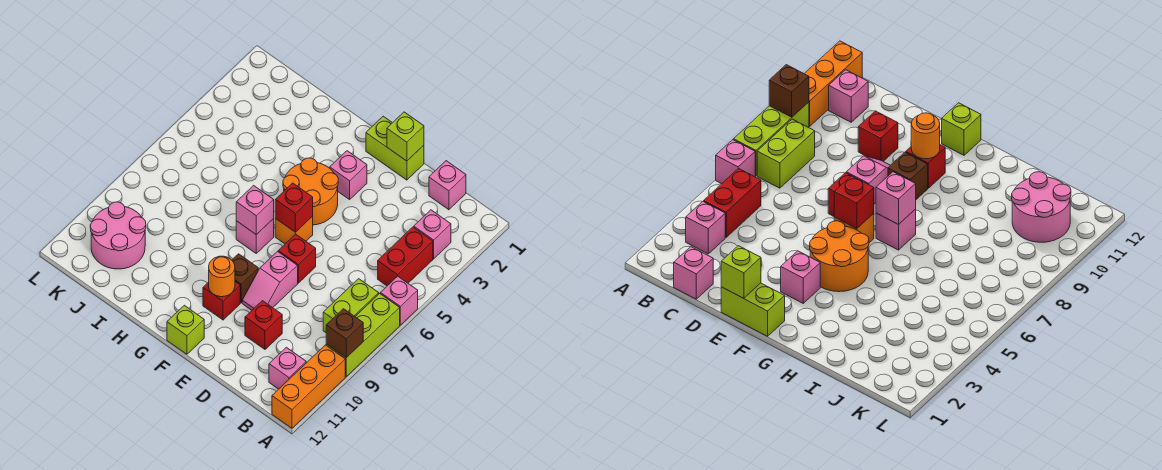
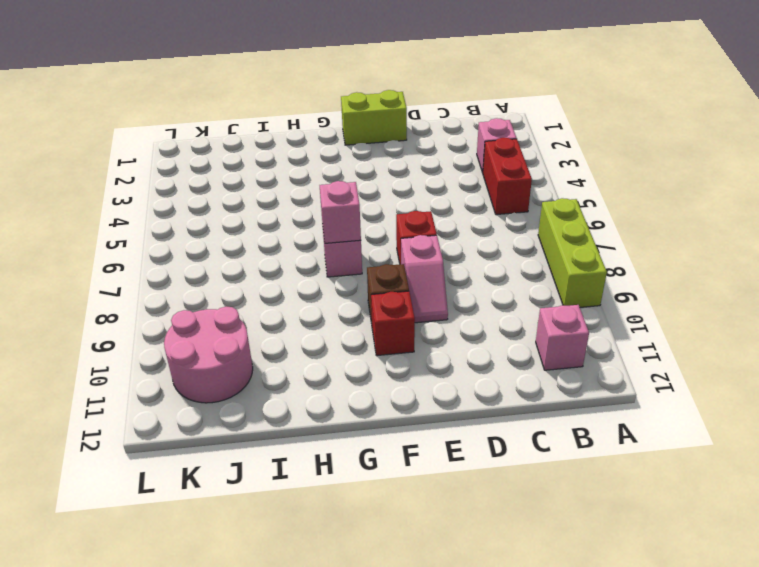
none -> pink 1x1 brick [380,276,418,325]
none -> orange 1x3 brick [272,345,345,428]
none -> lime 1x2 brick [323,279,379,332]

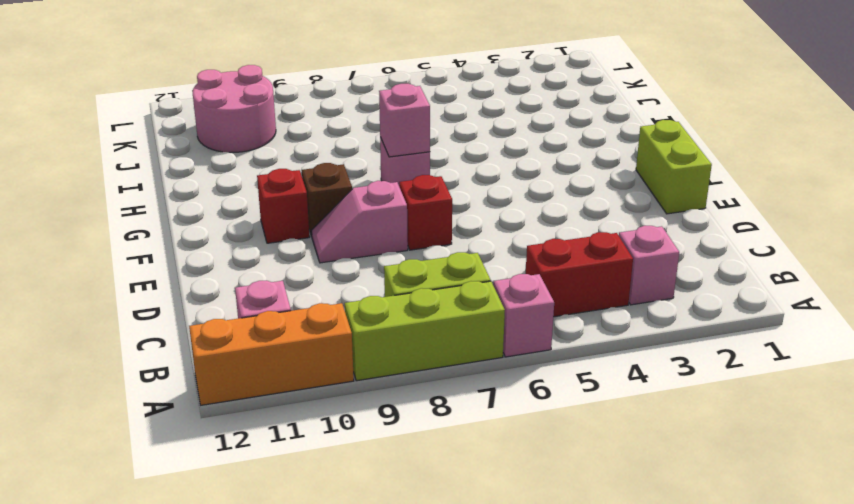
none -> pink 1x1 brick [429,161,466,210]
none -> red 1x1 brick [245,301,282,349]
none -> pink 1x1 brick [330,151,367,199]

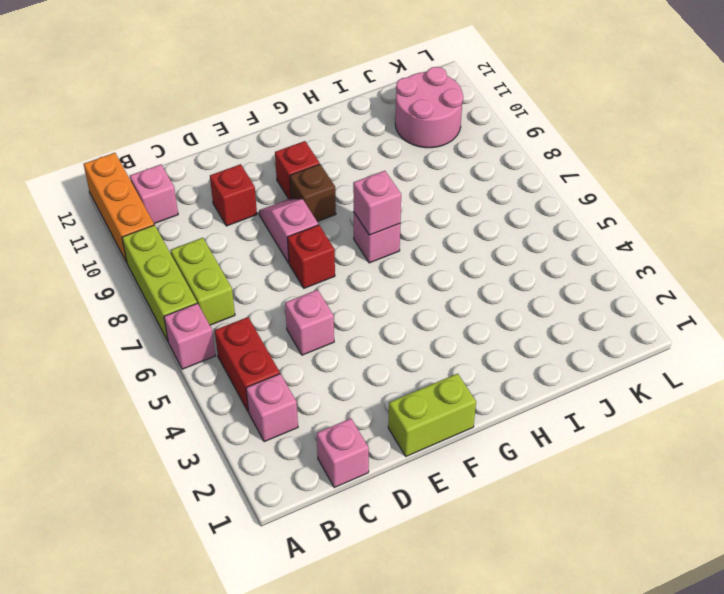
pink 1x1 brick [285,290,334,355] -> pink 1x1 brick moved to [330,151,367,199]
none -> orange 2x2 round brick [283,158,338,225]
none -> orange 1x1 brick [275,216,313,244]
none -> lime 1x1 brick [167,305,204,354]

